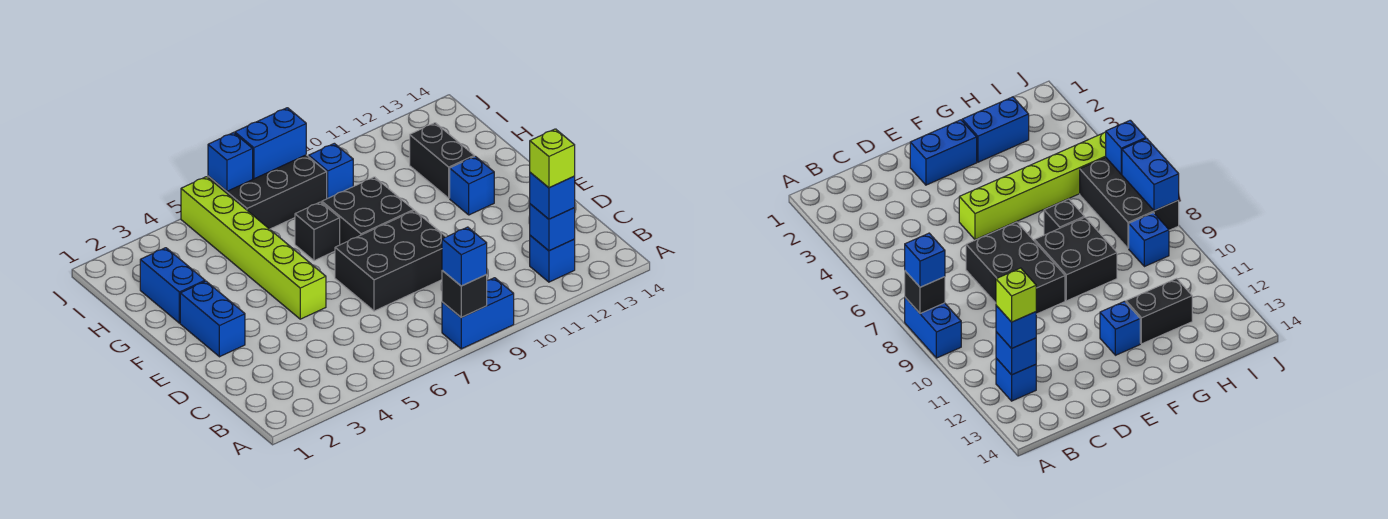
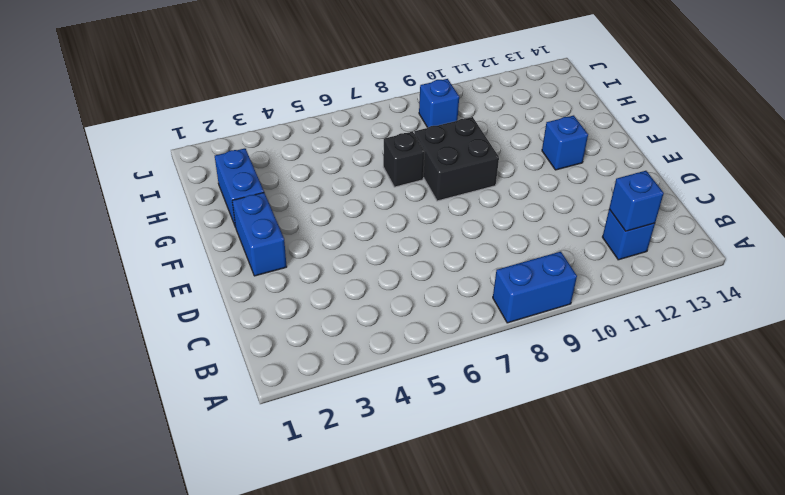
none -> black 2x3 brick [335,211,446,311]
none -> lime 1x6 brick [181,177,326,319]
none -> black 1x2 brick [410,123,474,198]

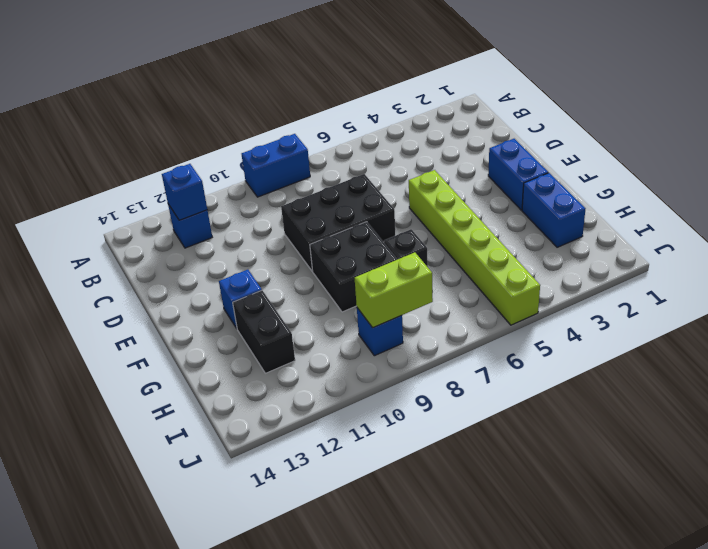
lime 1x2 brick [355,252,433,328] -> none
none -> black 2x3 brick [208,155,327,229]
none -> black 1x1 brick [442,271,487,317]
none -> blue 1x1 brick [208,133,253,191]

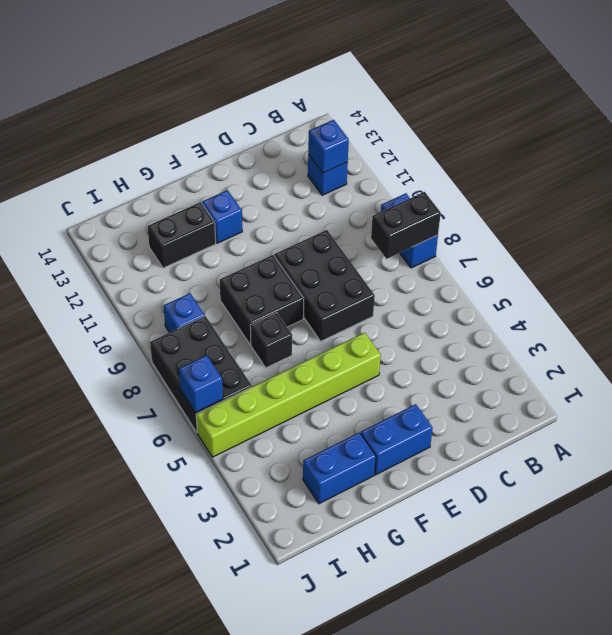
black 1x2 brick [371,192,441,259] -> black 1x1 brick [442,271,487,317]
none -> blue 1x2 brick [235,108,306,179]
none -> blue 1x1 brick [442,227,487,286]
none -> blue 1x1 brick [530,173,575,219]

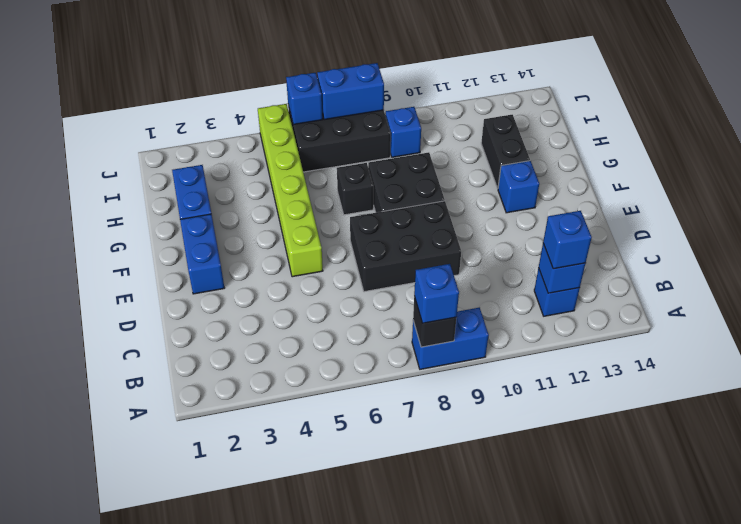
none -> lime 1x1 brick [530,129,575,188]

